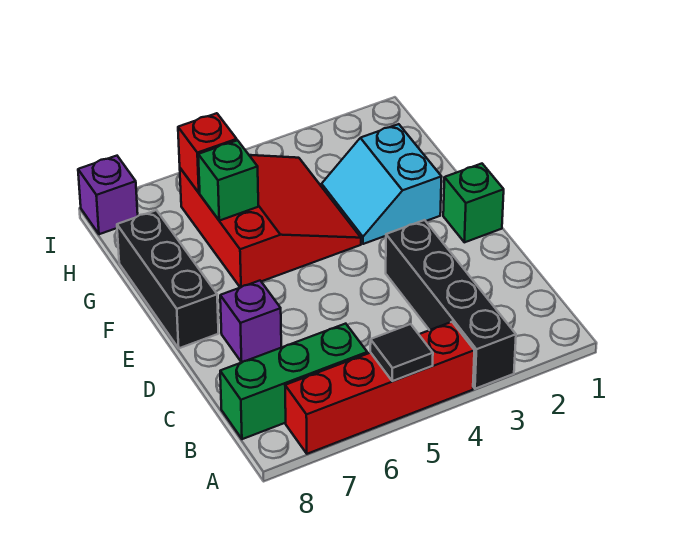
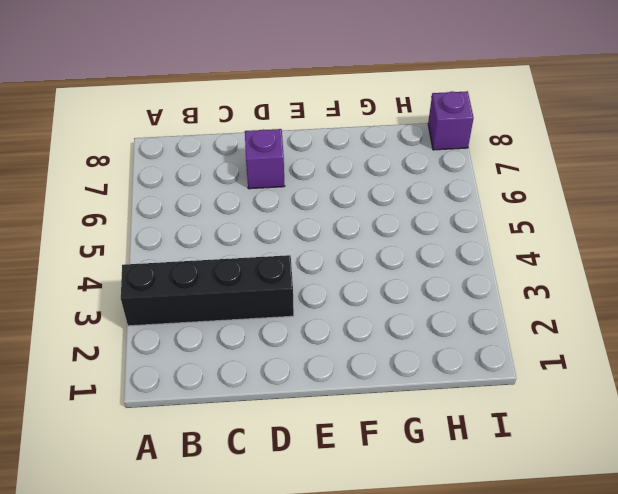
none -> red 1x4 brick [285,322,474,454]
none -> green 1x3 brick [220,324,367,439]
none -> green 1x1 brick [443,164,504,242]

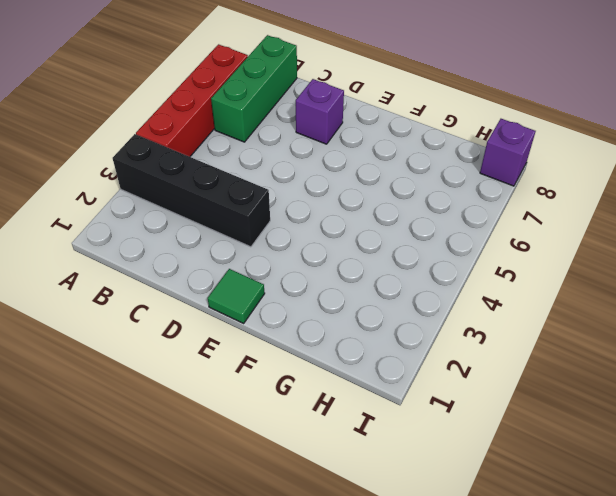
green 1x1 tile [208,269,265,323] -> green 1x1 brick [443,164,504,242]
none -> black 1x3 brick [117,210,219,348]
none -> cyan 2x2 slope [322,124,442,244]
none -> red 3x3 slope [180,155,361,288]

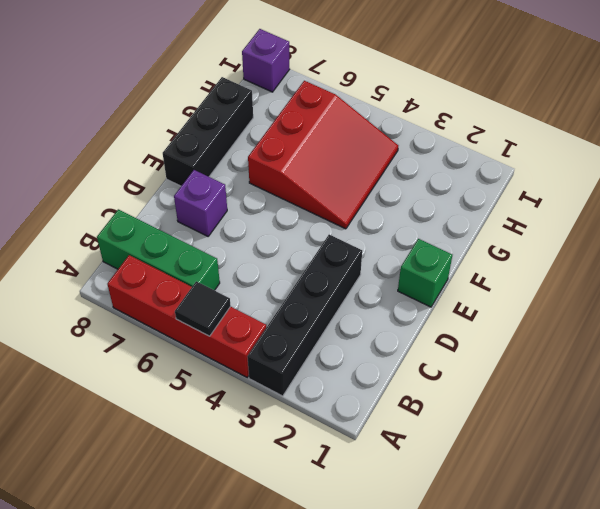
none -> cyan 2x2 slope [322,124,442,244]
none -> green 1x1 brick [198,140,258,221]
none -> red 1x1 brick [178,113,237,193]

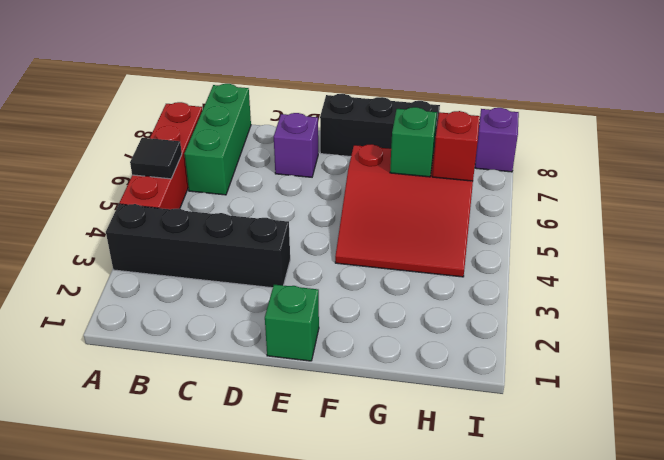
none -> cyan 2x2 slope [322,124,442,244]

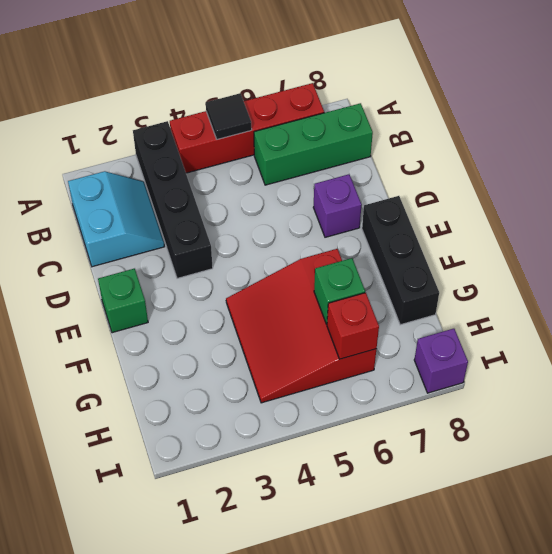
cyan 2x2 slope [68,171,165,267] -> cyan 2x2 slope moved to [322,124,442,244]

